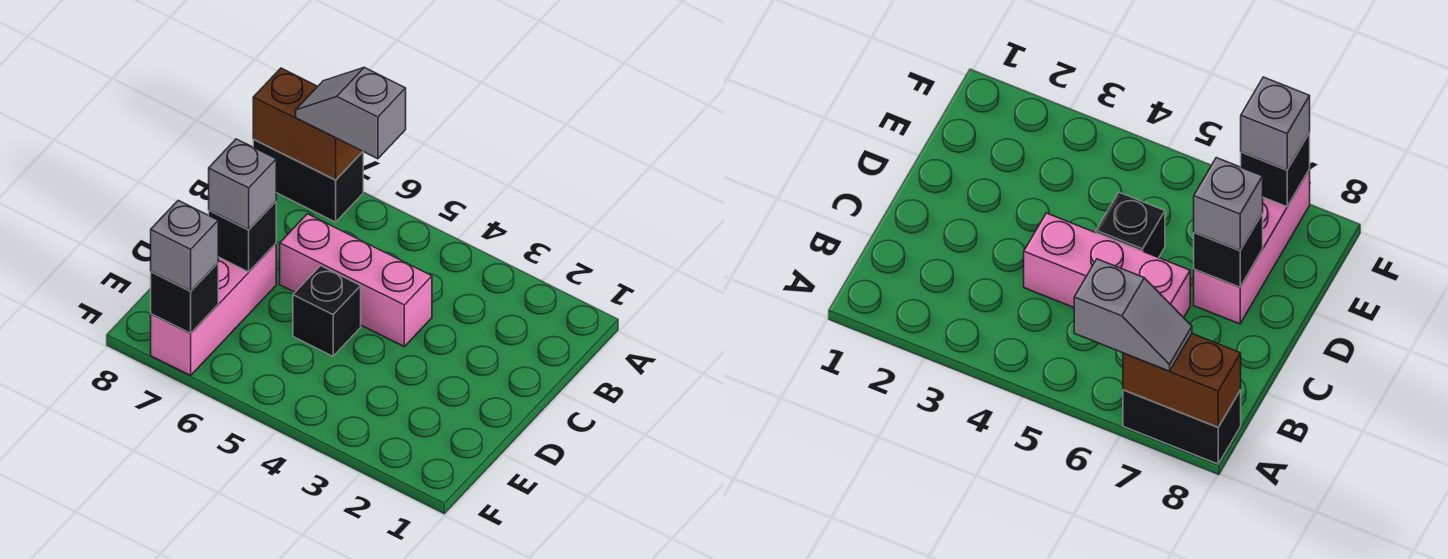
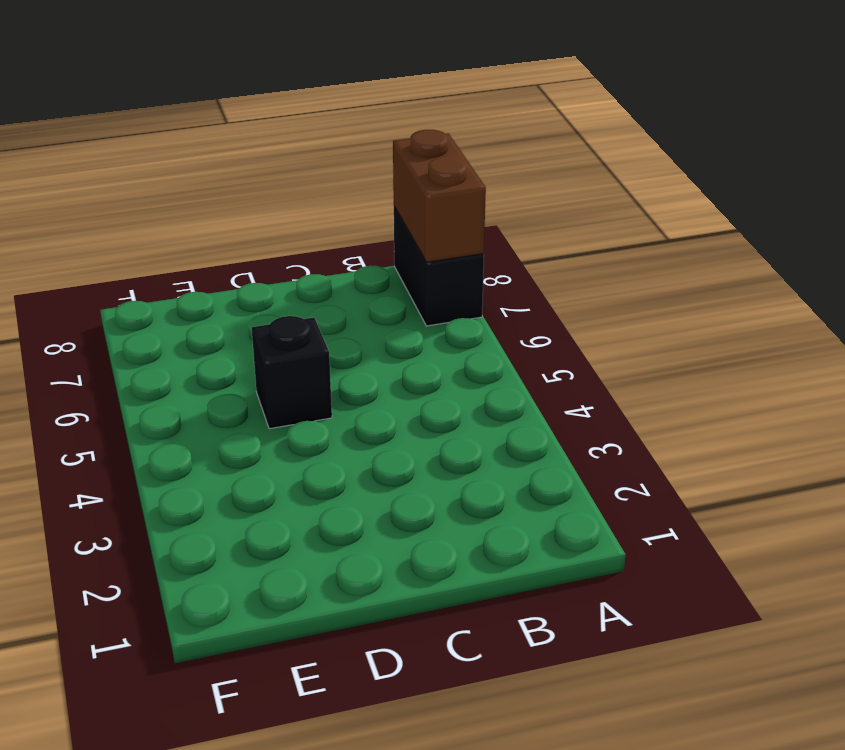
none -> pink 1x3 brick [280,214,432,346]
none -> pink 1x3 brick [151,244,276,375]

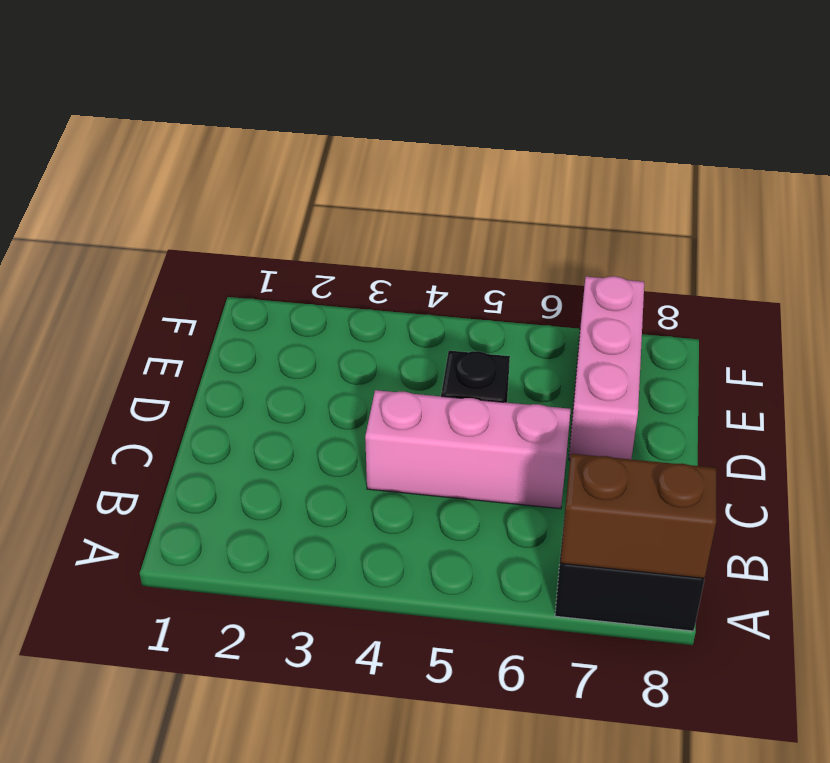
none -> black 1x1 brick [209,202,276,272]
none -> black 1x1 brick [151,263,218,333]

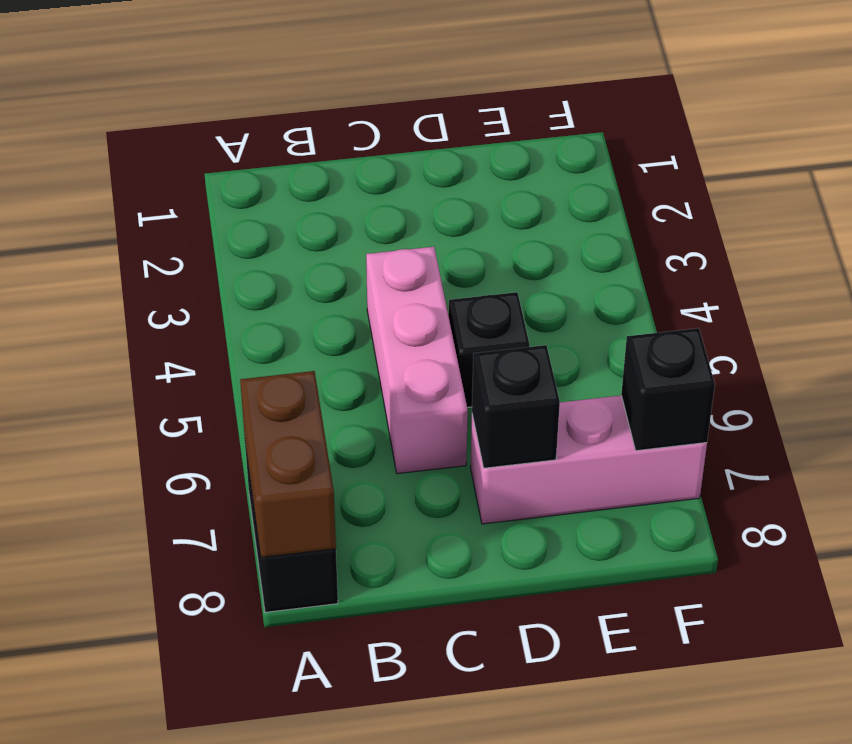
none -> grey 1x2 slope [296,67,406,159]
none -> grey 1x1 brick [209,139,276,230]

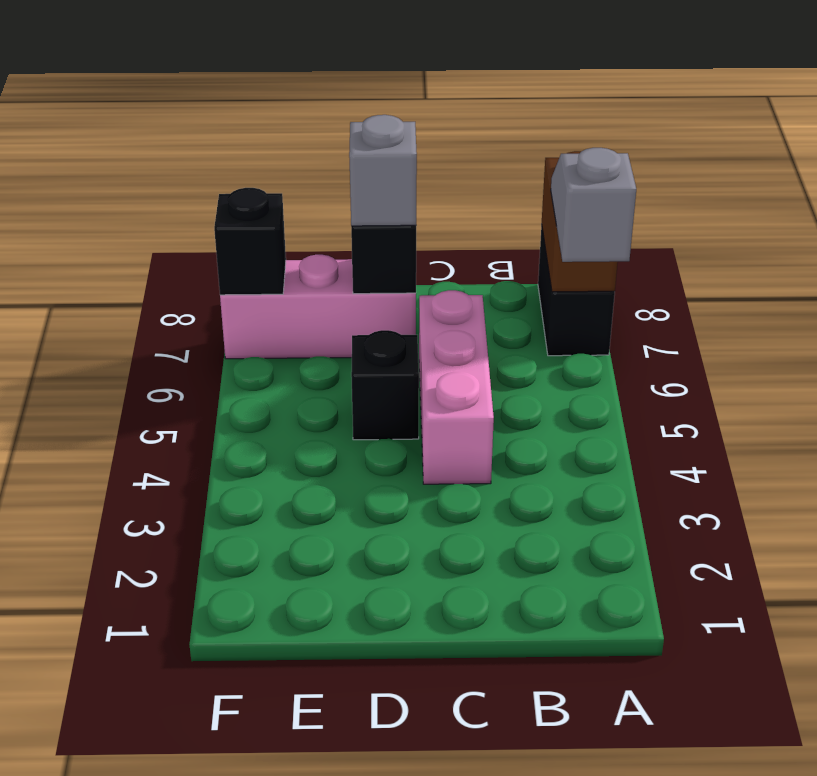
none -> grey 1x1 brick [151,200,218,291]

